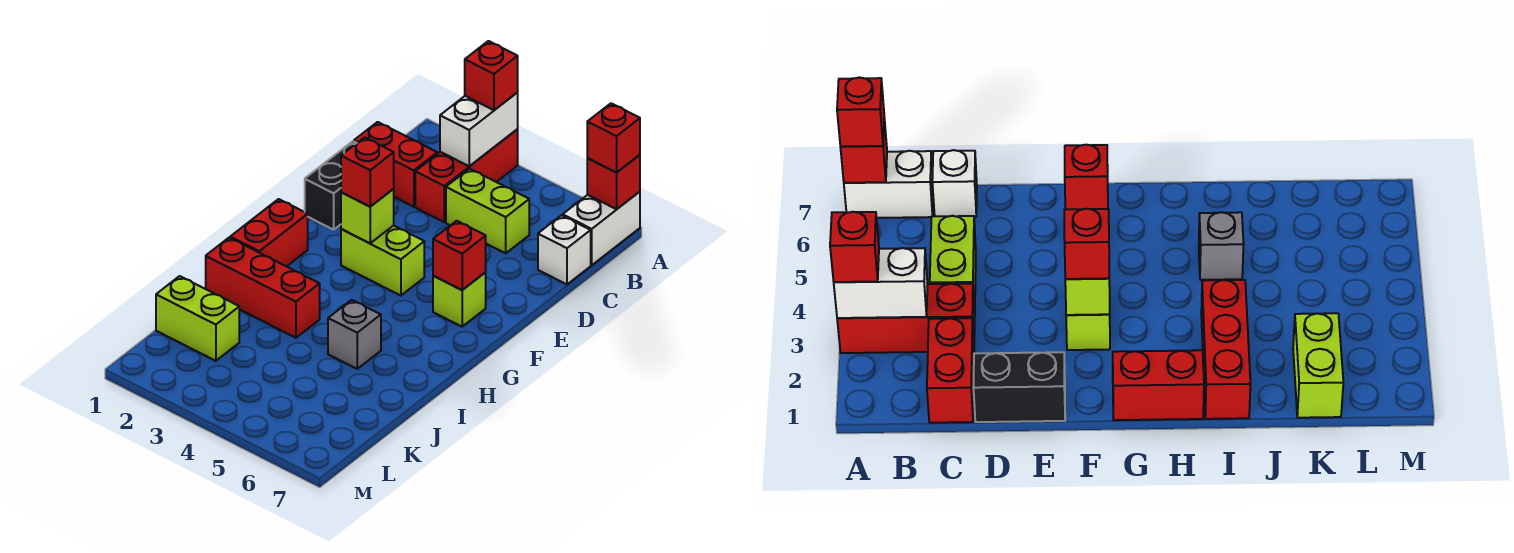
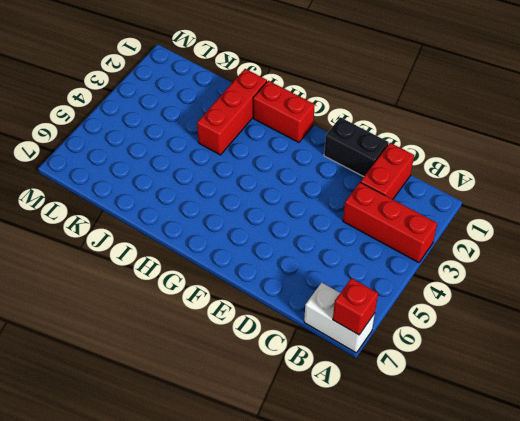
none -> lime 1x2 brick [446,169,529,253]
none -> white 1x1 brick [538,215,591,284]
none -> lime 1x2 brick [341,225,424,296]

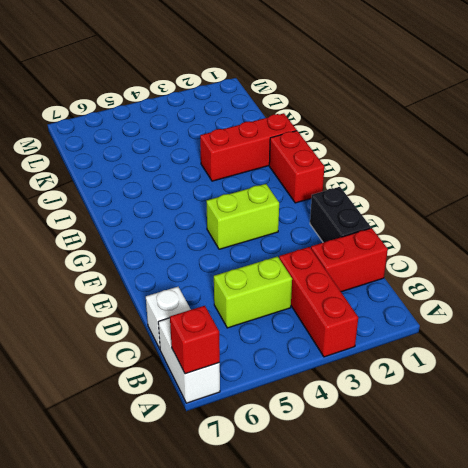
none -> lime 1x1 brick [433,272,486,327]
none -> grey 1x1 brick [328,300,381,369]
none -> lime 1x2 brick [156,276,239,361]

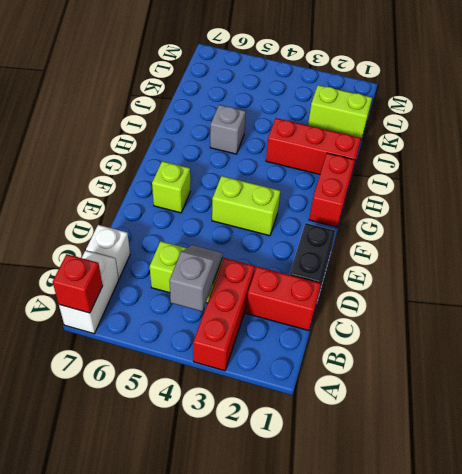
grey 1x2 slope [169,245,223,311] -> none
none -> white 1x2 brick [440,93,518,166]
none -> lime 1x1 brick [341,189,394,243]
none -> red 1x1 brick [433,221,486,290]

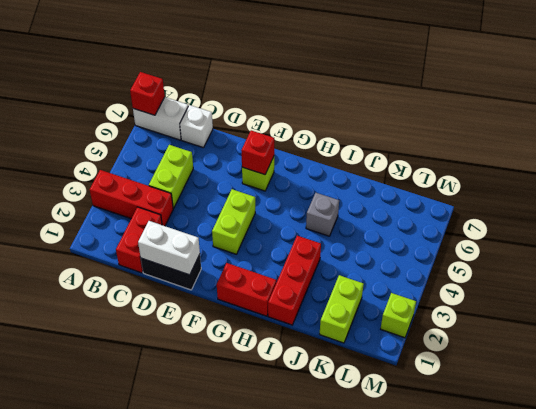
white 1x2 brick [138,221,200,275] -> white 1x2 brick moved to [440,93,518,166]
lime 1x1 brick [381,293,416,338] -> lime 1x1 brick moved to [341,189,394,243]
none -> red 1x1 brick [465,41,518,110]
none -> red 1x1 brick [587,103,640,173]
none -> red 1x1 brick [341,137,394,207]

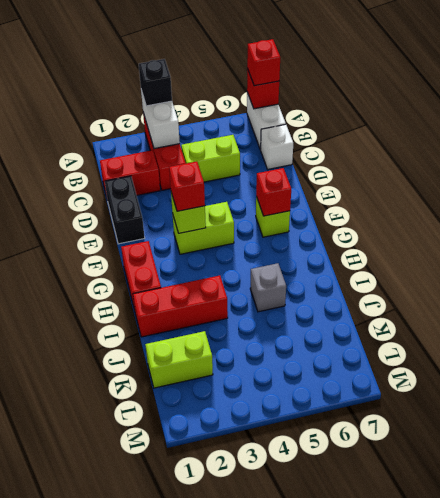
black 1x1 brick [139,59,172,106] -> red 1x1 brick [465,41,518,110]

